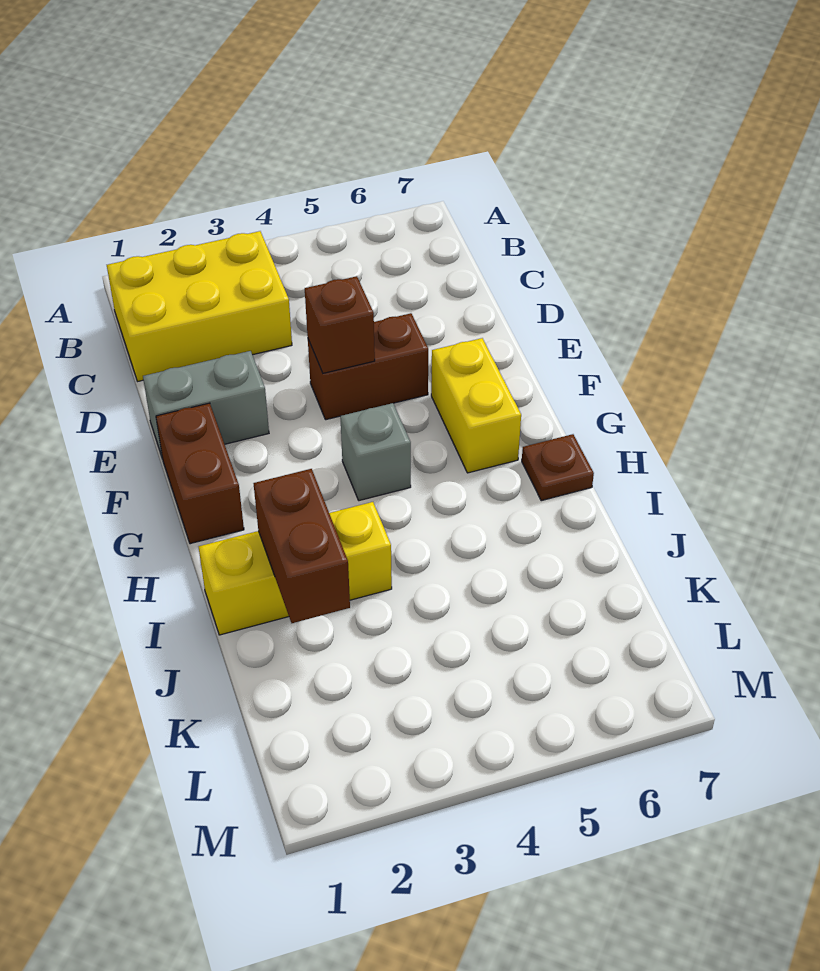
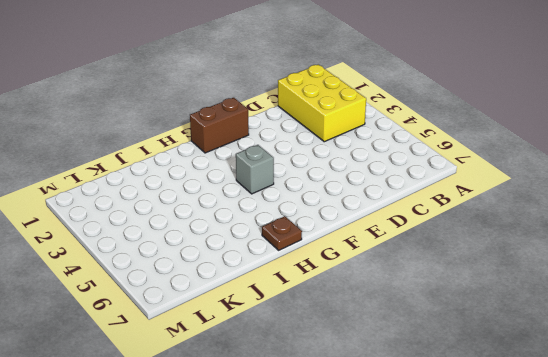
none -> grey 1x2 brick [143,351,269,459]
none -> brown 1x2 brick [308,313,428,420]

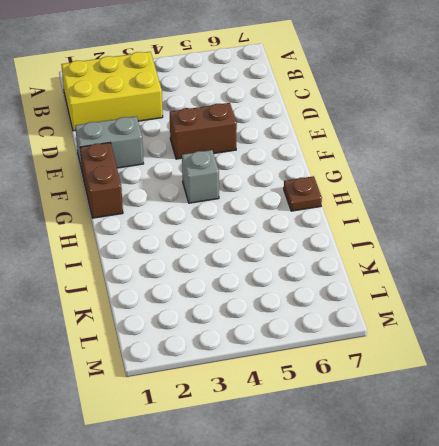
none -> yellow 1x2 brick [431,338,521,473]
none -> yellow 1x3 brick [199,502,392,635]

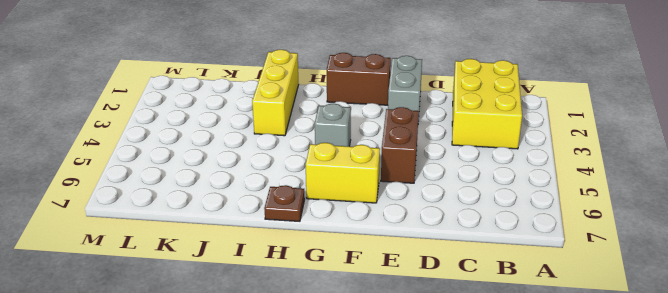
none -> brown 1x1 brick [305,276,375,373]
none -> brown 1x2 brick [253,469,350,623]

